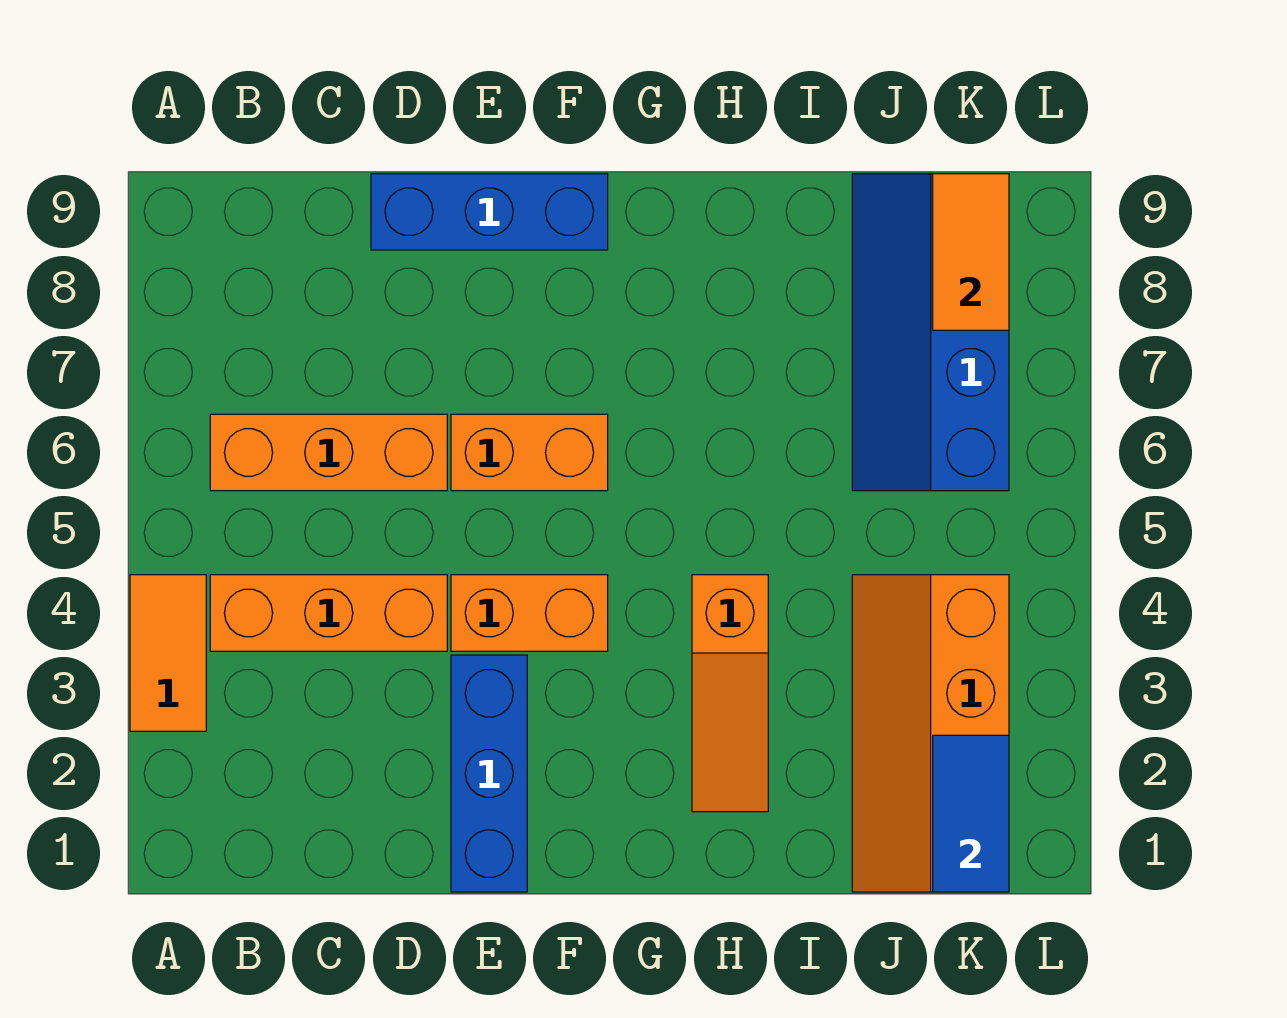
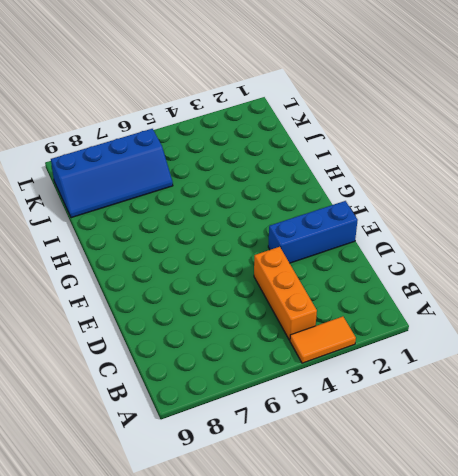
none -> orange 1x3 brick [210,414,447,491]
none -> blue 1x3 brick [371,174,608,250]
none -> orange 1x2 brick [451,575,608,651]

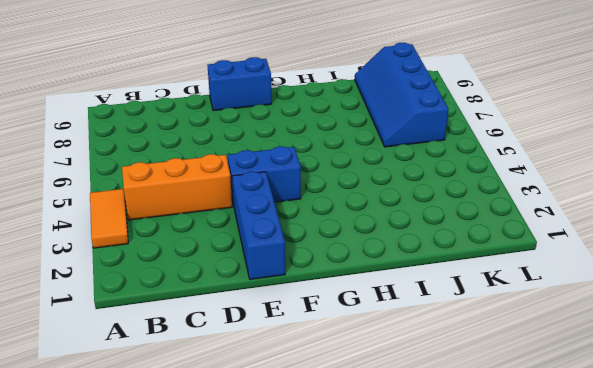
blue 1x2 brick [228,146,301,205] -> orange 1x2 brick [451,575,608,651]
blue 1x2 brick [208,57,272,111] -> blue 1x3 brick [371,174,608,250]
none -> orange 1x3 brick [210,414,447,491]
none -> orange 1x2 brick [451,414,608,491]
none -> orange 1x3 slope [692,575,768,812]

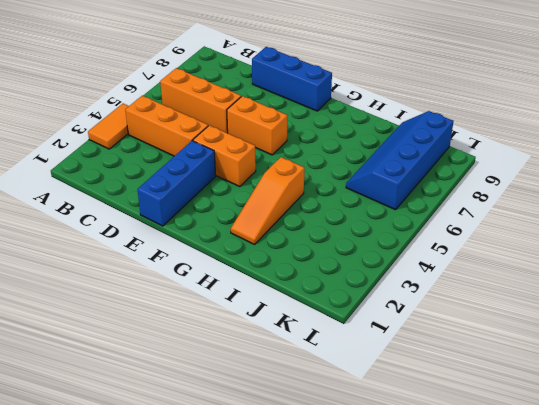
none -> orange 2x4 slope [852,575,1009,892]
none -> blue 1x2 tile [933,735,1009,892]
none -> orange 1x2 tile [933,174,1009,330]

